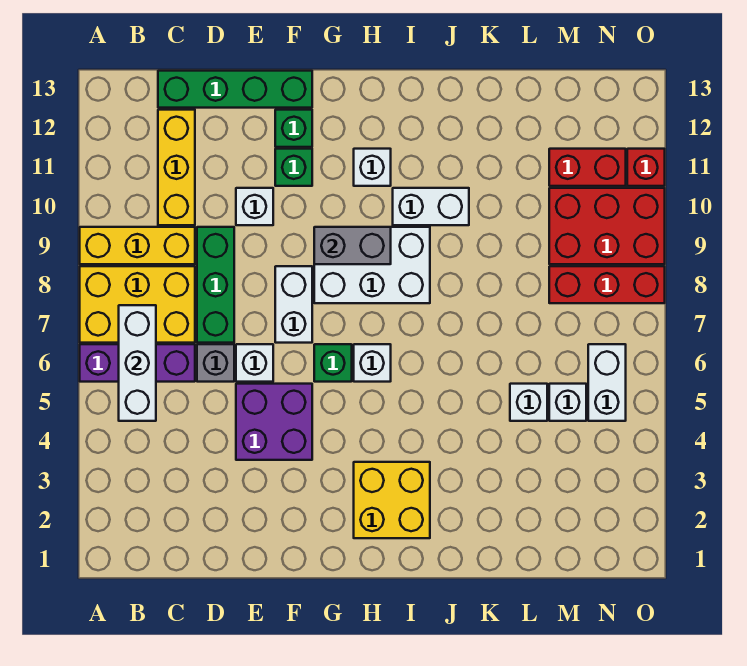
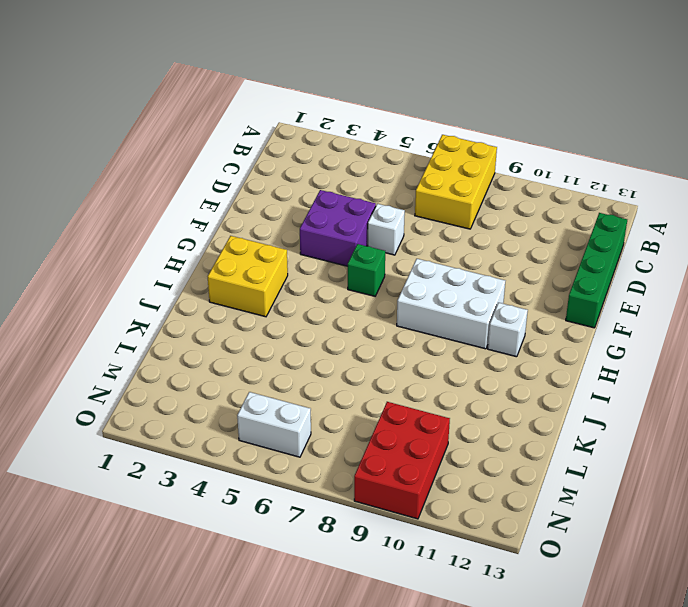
white 2x3 brick [397,259,505,349] -> white 2x3 brick turned to [314,227,430,303]
none -> purple 1x3 brick [80,344,195,382]
none -> yellow 1x3 brick [80,227,195,264]
none -> yellow 1x3 brick [158,110,195,225]

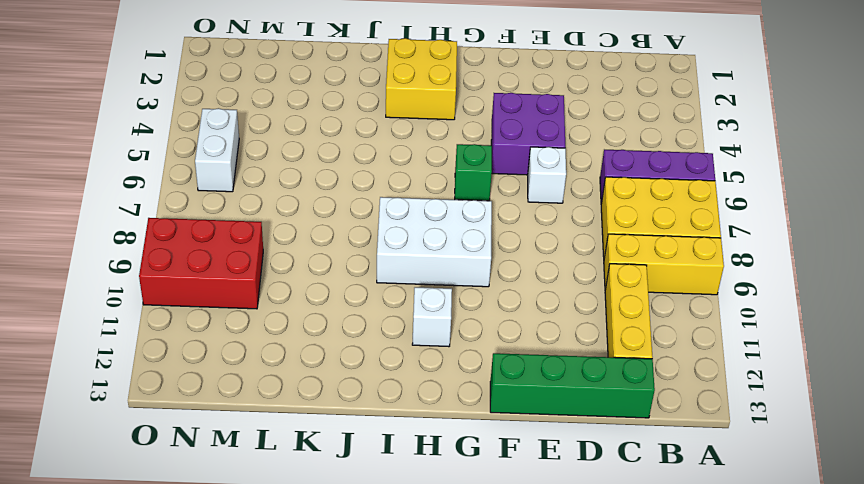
none -> grey 1x1 brick [197,344,234,382]
none -> green 1x3 brick [197,227,234,343]
none -> white 1x1 brick [236,188,273,225]

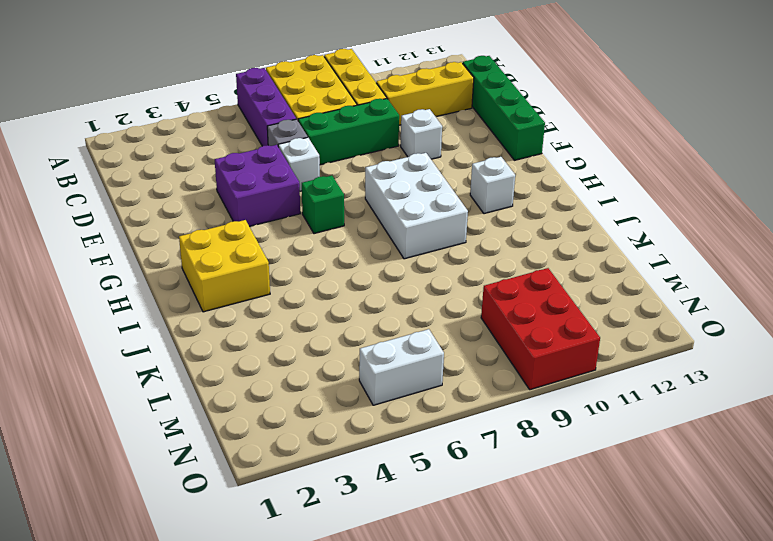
none -> white 1x2 brick [275,266,312,343]
none -> green 1x1 brick [275,149,312,186]
none -> green 1x1 brick [275,110,312,147]

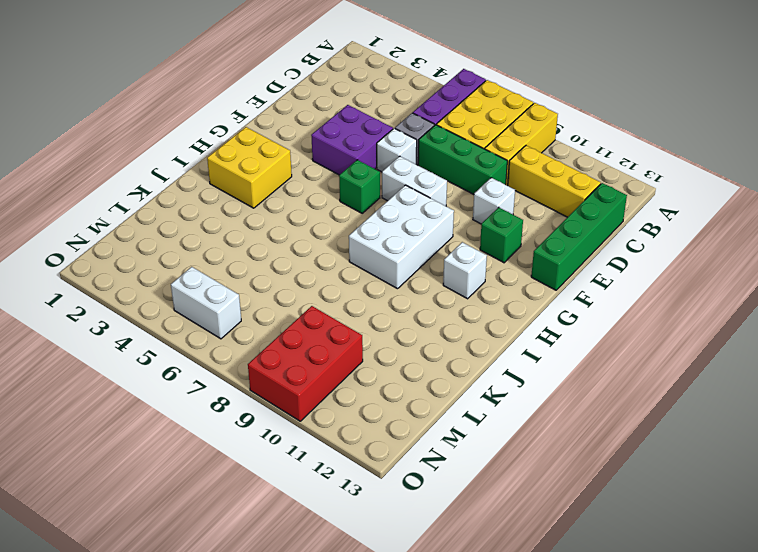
none -> green 1x1 brick [275,110,312,147]
none -> white 1x1 brick [354,344,391,382]
none -> white 1x2 brick [393,188,469,225]

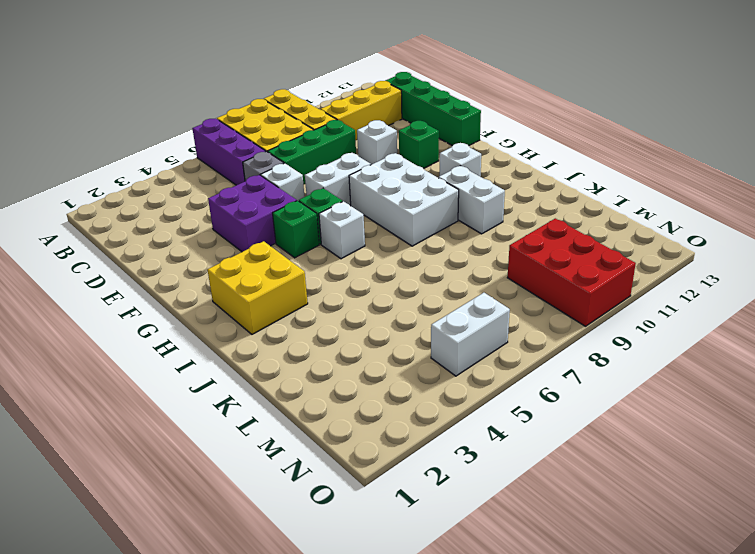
green 1x1 brick [273,201,319,258] -> green 1x1 brick moved to [275,110,312,147]
none -> white 1x1 brick [510,384,547,421]
none -> white 1x1 brick [549,384,586,421]
none -> red 1x3 brick [549,266,665,303]

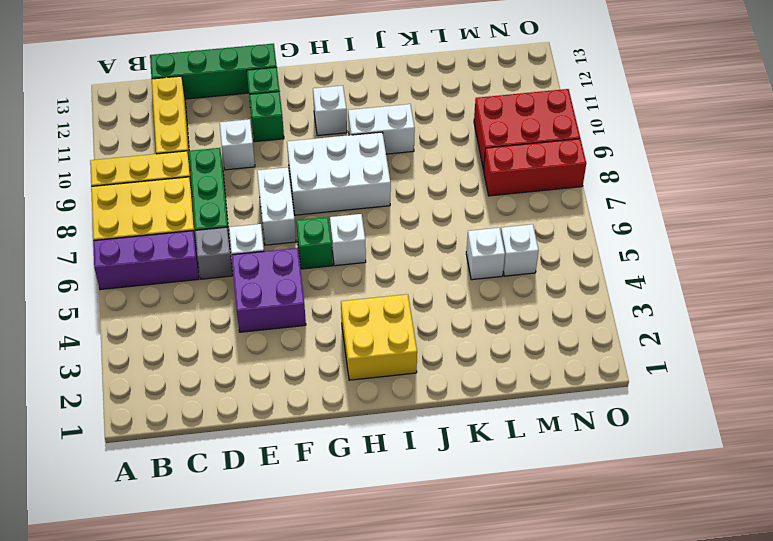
none -> red 1x2 brick [549,149,626,186]
none -> white 1x2 brick [588,344,626,421]
none -> red 1x1 brick [627,149,665,186]

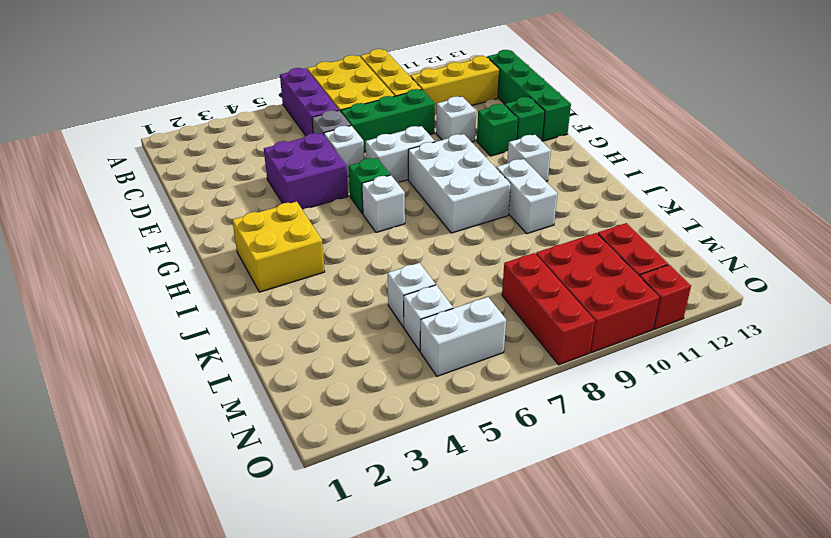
none -> white 1x3 brick [119,305,156,421]
none -> grey 1x2 brick [314,227,391,264]

